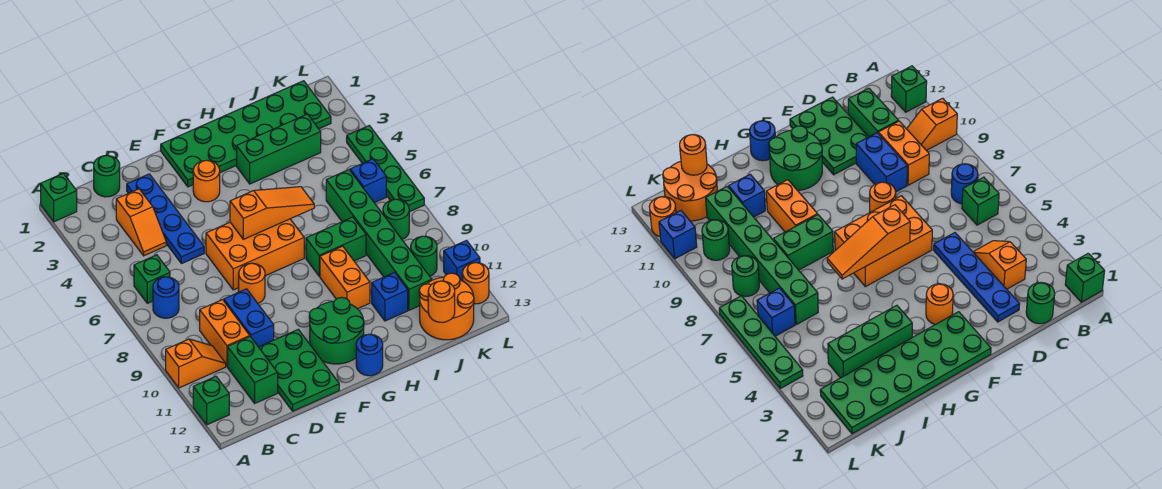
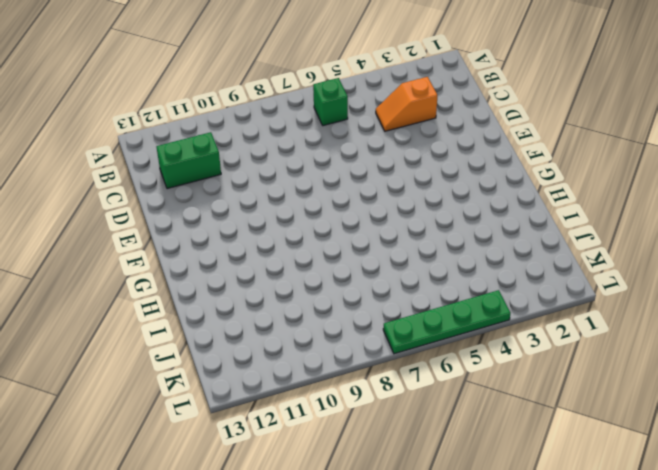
none -> green 1x1 brick [41,173,77,222]
none -> orange 1x2 slope [166,339,226,388]
none -> green 1x1 brick [193,377,229,425]
none -> blue 1x1 round brick [153,277,179,318]

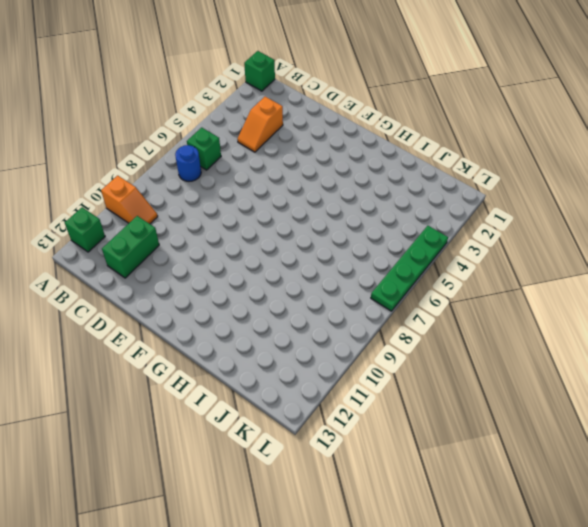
none -> green 1x1 round brick [94,156,120,197]
none -> orange 1x2 brick [200,300,250,366]
none -> blue 1x4 plate [127,174,204,264]
none -> blue 1x2 brick [224,289,274,347]

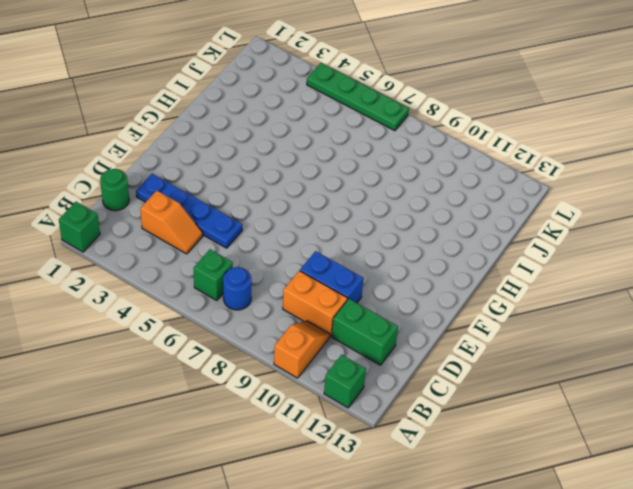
none -> green 2x3 plate [259,329,339,411]
none -> orange 2x3 brick [206,219,304,290]
none -> orange 1x1 round brick [239,263,265,303]
none -> green 2x6 plate [161,81,331,187]

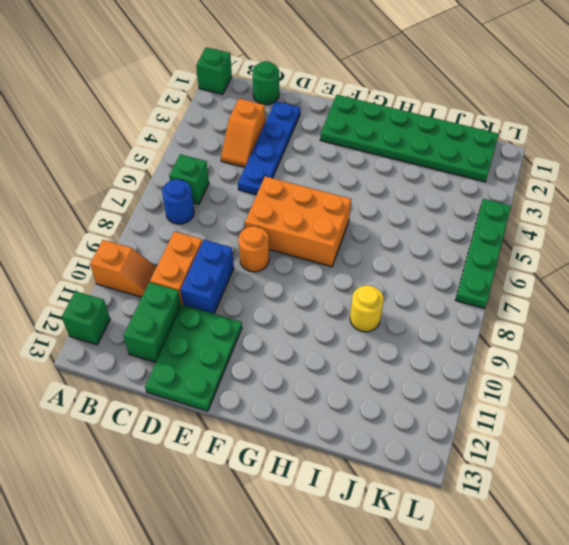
yellow 1x1 round brick [350,285,384,332] -> none
none -> orange 1x1 round brick [193,160,220,202]
none -> green 2x2 round brick [309,297,364,364]
none -> blue 1x1 round brick [356,334,383,376]
none -> green 1x3 brick [237,114,321,184]

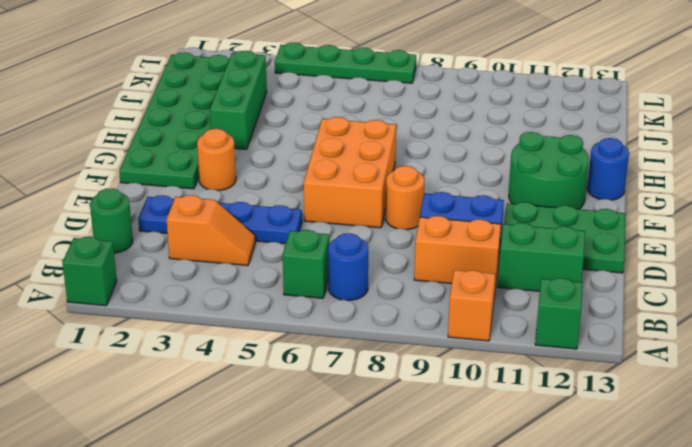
none -> green 1x2 brick [306,217,366,276]
none -> orange 1x2 brick [320,246,370,309]
none -> blue 1x1 brick [372,273,408,321]
none -> green 1x6 brick [326,170,432,310]

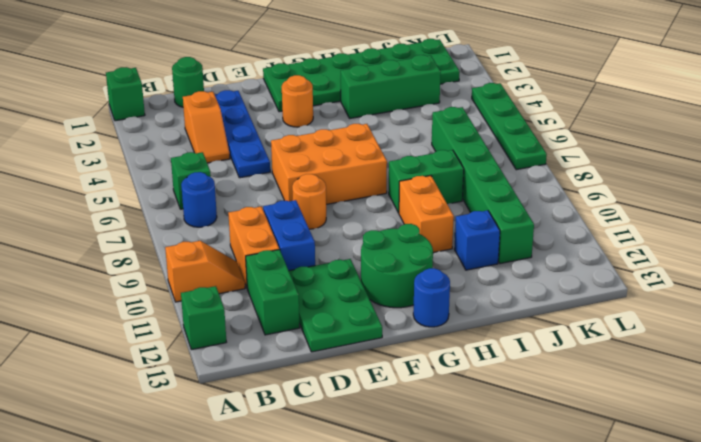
none -> orange 2x2 round brick [419,273,474,340]
none -> blue 1x1 brick [350,159,386,203]
none -> green 1x1 round brick [383,199,409,239]
none -> green 1x1 round brick [411,236,437,276]

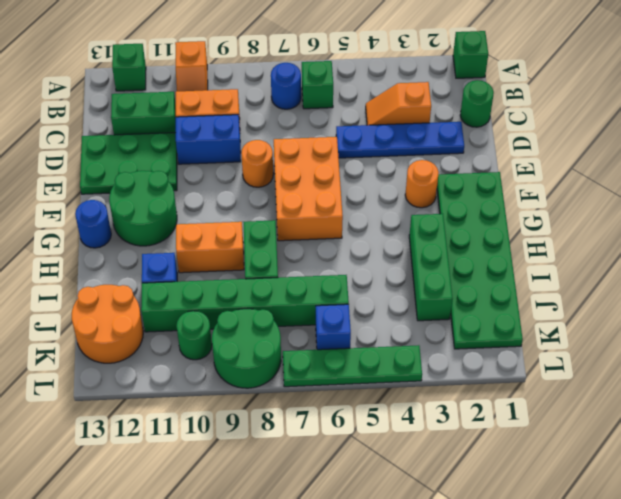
green 2x2 round brick [212,309,281,388] -> green 1x1 round brick [383,199,409,239]
none -> blue 1x1 brick [444,241,480,281]
none -> orange 1x1 round brick [463,263,489,304]
none -> orange 1x3 slope [230,187,314,239]
none -> orange 1x1 round brick [428,281,455,322]

